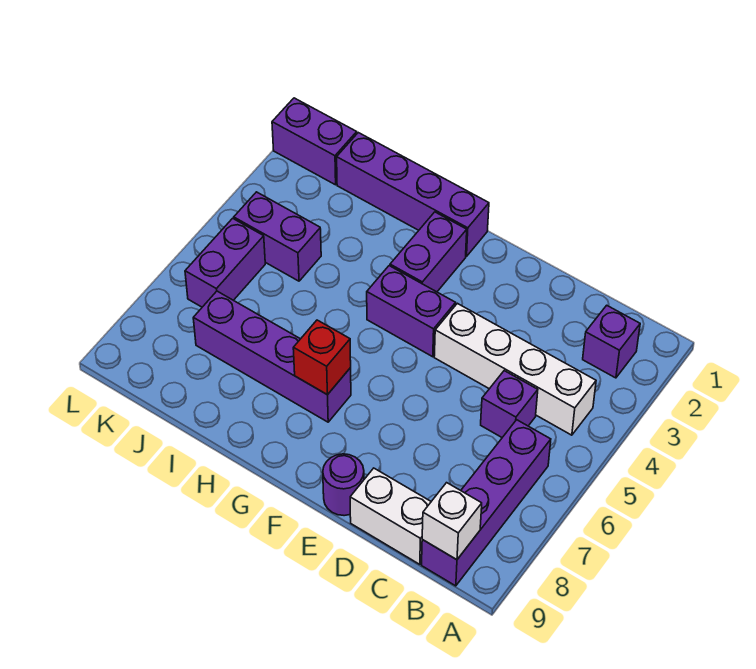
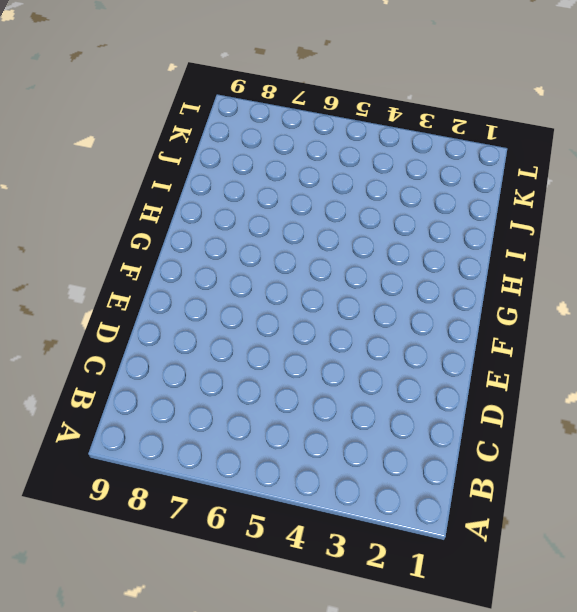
none -> purple 1x1 brick [583,305,640,378]
none -> white 1x4 brick [434,303,596,435]
none -> purple 1x4 brick [422,420,551,586]

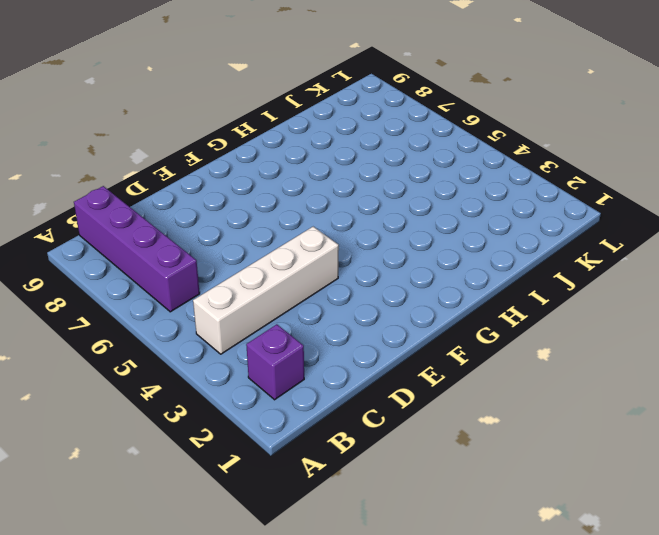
none -> purple 1x1 brick [481,371,538,437]
none -> white 1x2 brick [350,468,431,564]
none -> purple 1x1 round brick [323,454,364,516]

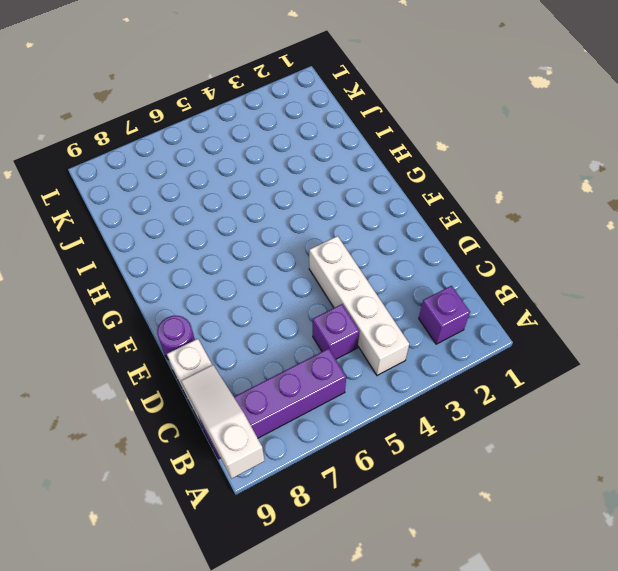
white 1x3 slope [181,365,265,479] -> white 1x1 brick [422,483,482,560]
none -> purple 1x2 brick [367,266,456,357]
none -> purple 1x4 brick [337,133,489,256]
none -> purple 1x2 brick [390,212,467,292]

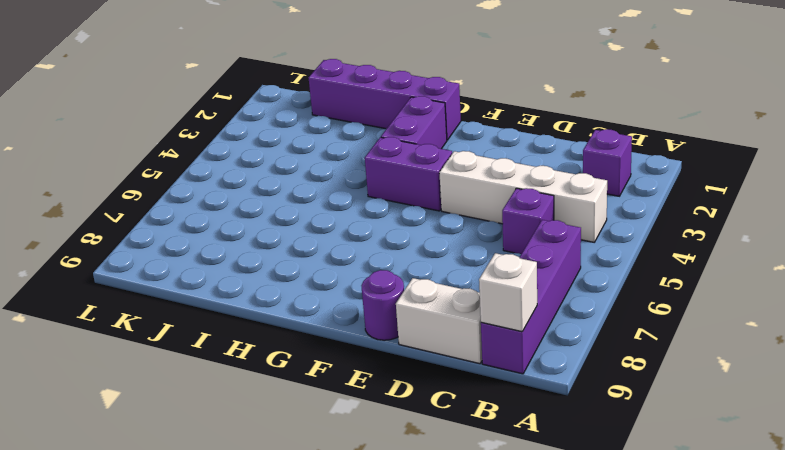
none -> purple 1x4 brick [193,291,351,422]
none -> purple 1x2 brick [234,192,321,281]
none -> purple 1x2 brick [272,98,357,185]

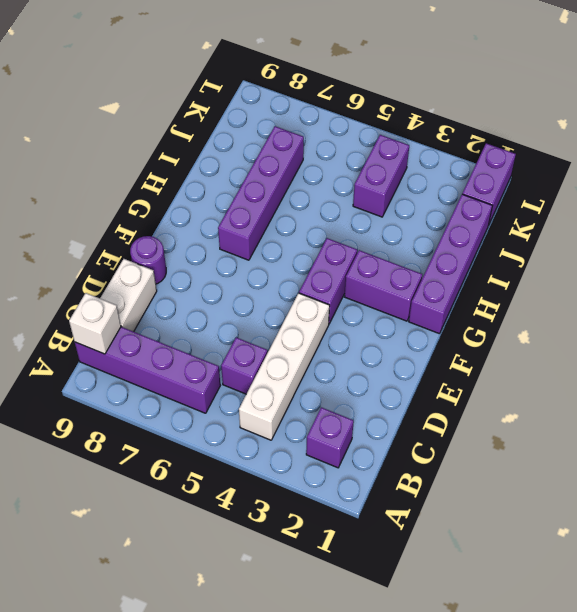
none -> purple 1x2 brick [185,218,265,307]
none -> red 1x1 brick [293,320,351,395]

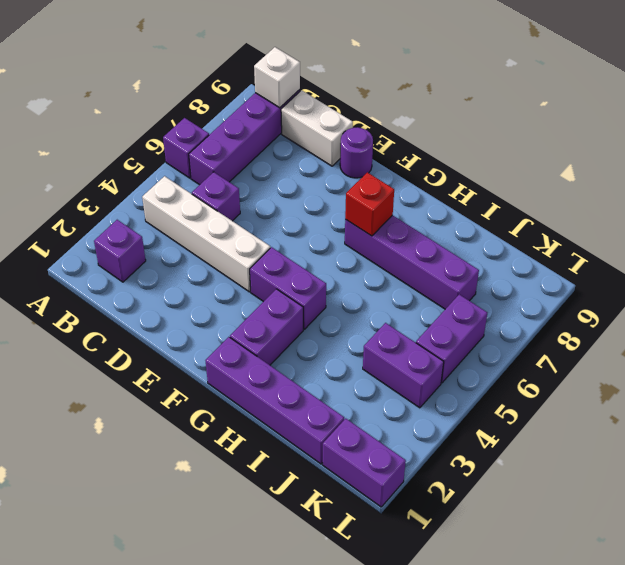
purple 1x1 brick [163,118,209,178] -> none

